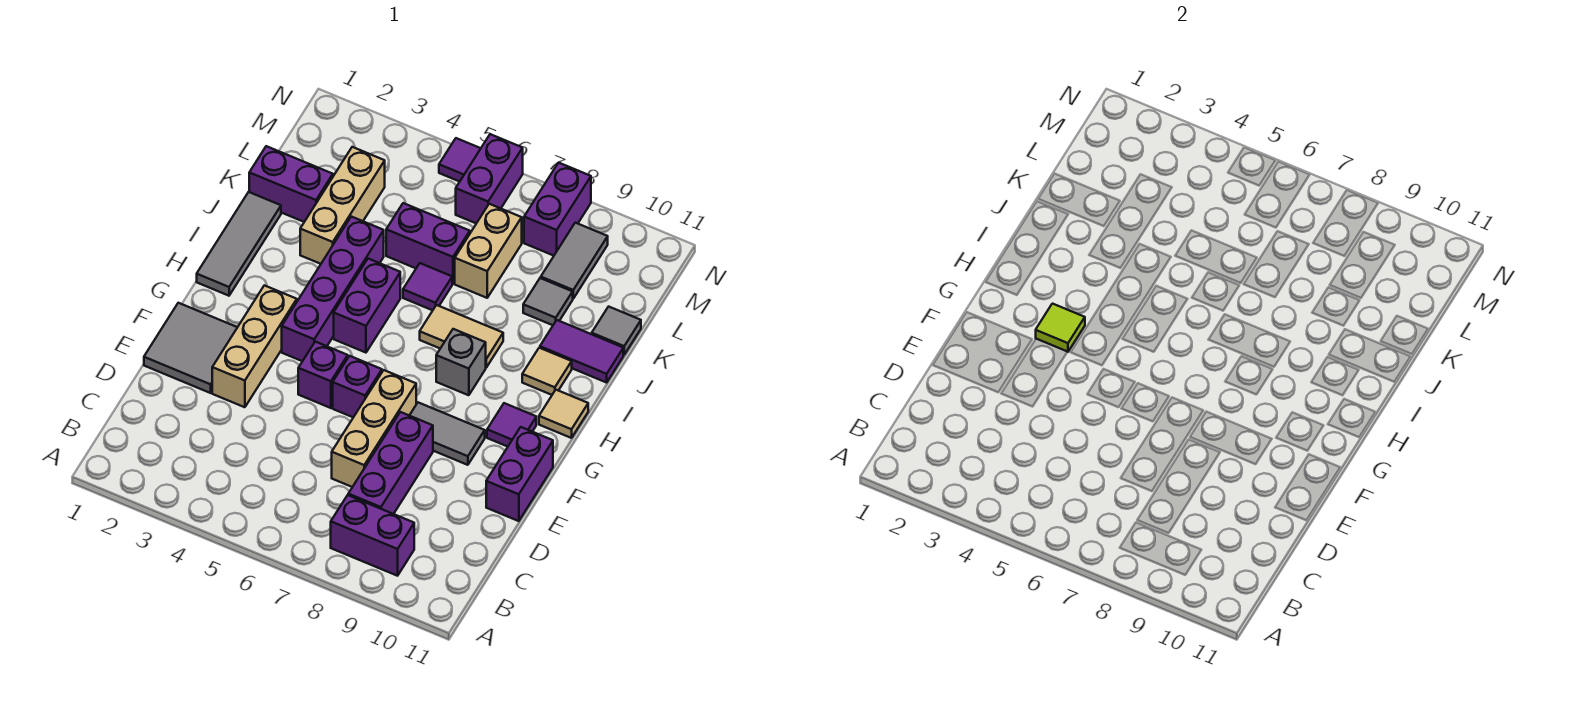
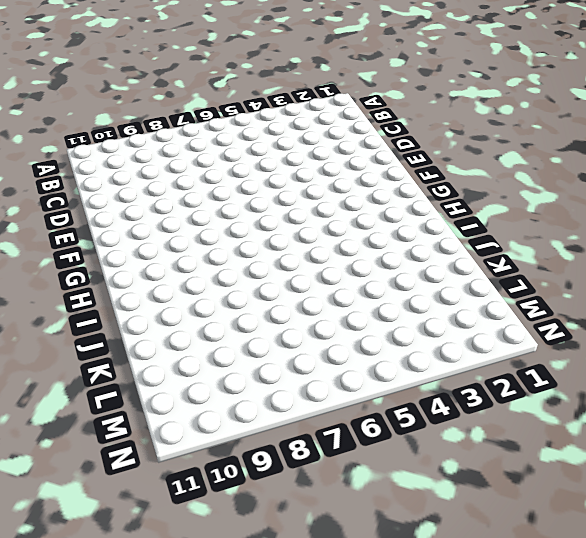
none -> purple 1x2 brick [331,495,414,576]
none -> purple 1x3 brick [348,412,433,514]
none -> tan 1x3 brick [332,370,416,487]
none -> grey 2x2 tile [144,303,237,393]

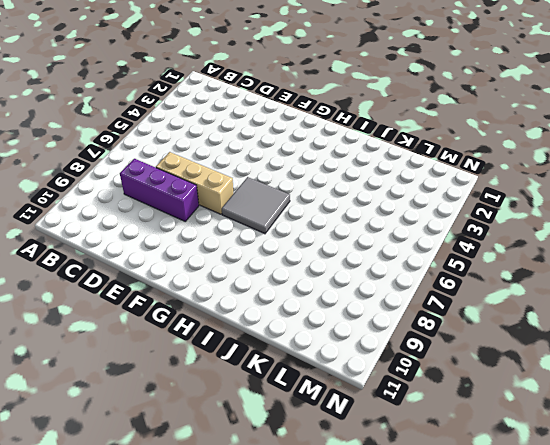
grey 2x2 tile [222,177,290,234] -> grey 2x2 tile moved to [144,303,237,393]
none -> purple 1x2 brick [331,495,414,576]
none -> tan 1x3 brick [212,285,297,407]
none -> purple 1x2 brick [486,427,553,521]
none -> purple 1x1 brick [298,342,348,408]

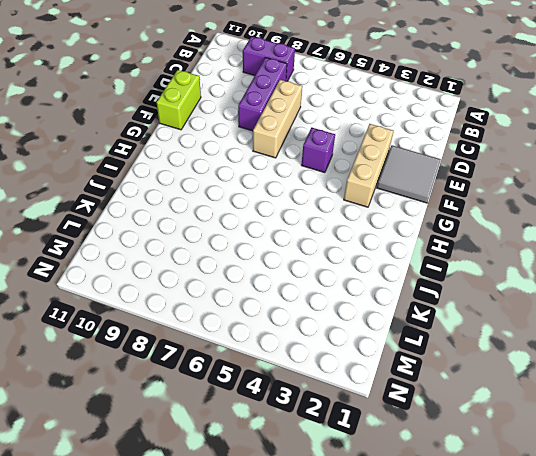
lime 1x2 brick [157,70,201,130] -> purple 1x2 brick [486,427,553,521]
none -> purple 1x1 brick [333,356,382,417]
none -> grey 1x2 tile [409,402,485,465]
none -> purple 1x4 brick [282,217,384,361]
none -> purple 1x1 tile [487,403,536,447]

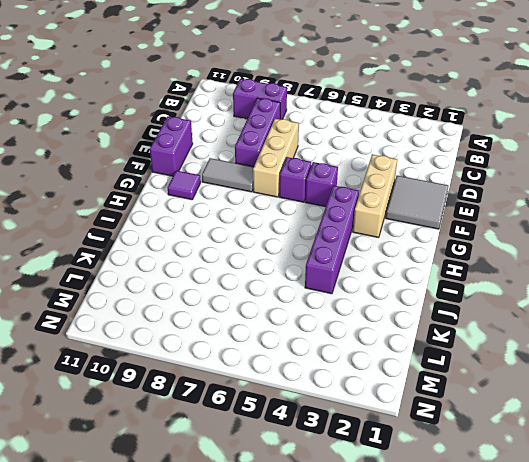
none -> grey 1x3 tile [197,192,281,296]
none -> purple 1x2 brick [334,259,400,353]
none -> grey 1x1 brick [436,329,486,395]
none -> tan 1x1 tile [539,390,588,438]

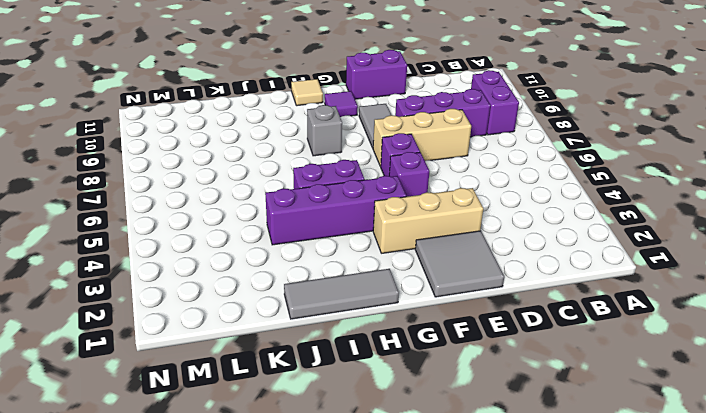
none -> tan 1x2 tile [420,305,503,367]
none -> tan 1x1 tile [522,348,572,395]
none -> tan 1x3 brick [300,147,385,264]
none -> purple 1x1 tile [403,263,452,310]

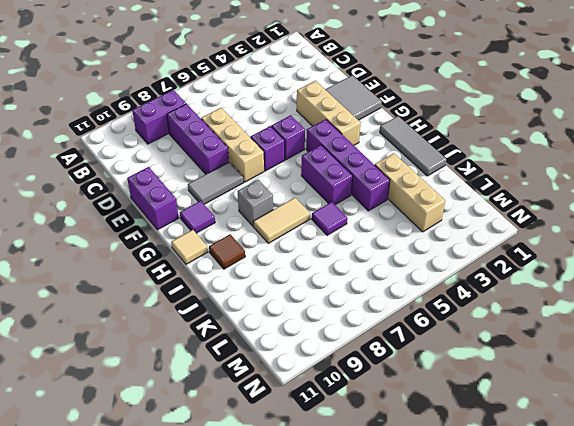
brown 1x1 tile [209,234,245,269] -> tan 1x1 tile [522,348,572,395]
none -> purple 1x2 tile [540,320,623,383]
none -> purple 1x2 brick [249,146,333,222]
none -> purple 1x2 brick [386,203,470,284]
none -> tan 1x2 brick [455,204,522,298]

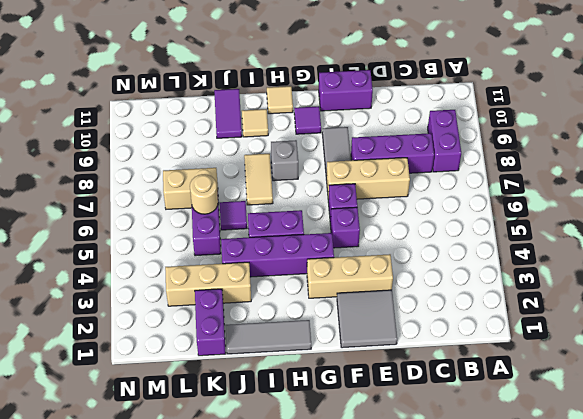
tan 1x1 round brick [190,174,218,214] -> none
none -> grey 1x1 tile [523,278,573,325]
none -> grey 1x1 tile [592,307,641,355]
none -> grey 1x2 tile [541,223,608,298]
none -> purple 1x2 brick [456,134,523,223]

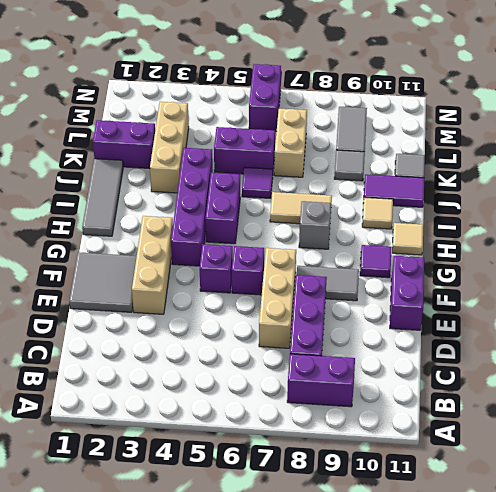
none -> purple 1x2 brick [524,163,591,256]
none -> purple 1x1 tile [439,138,481,182]
none -> lime 1x1 tile [1036,304,1085,352]

